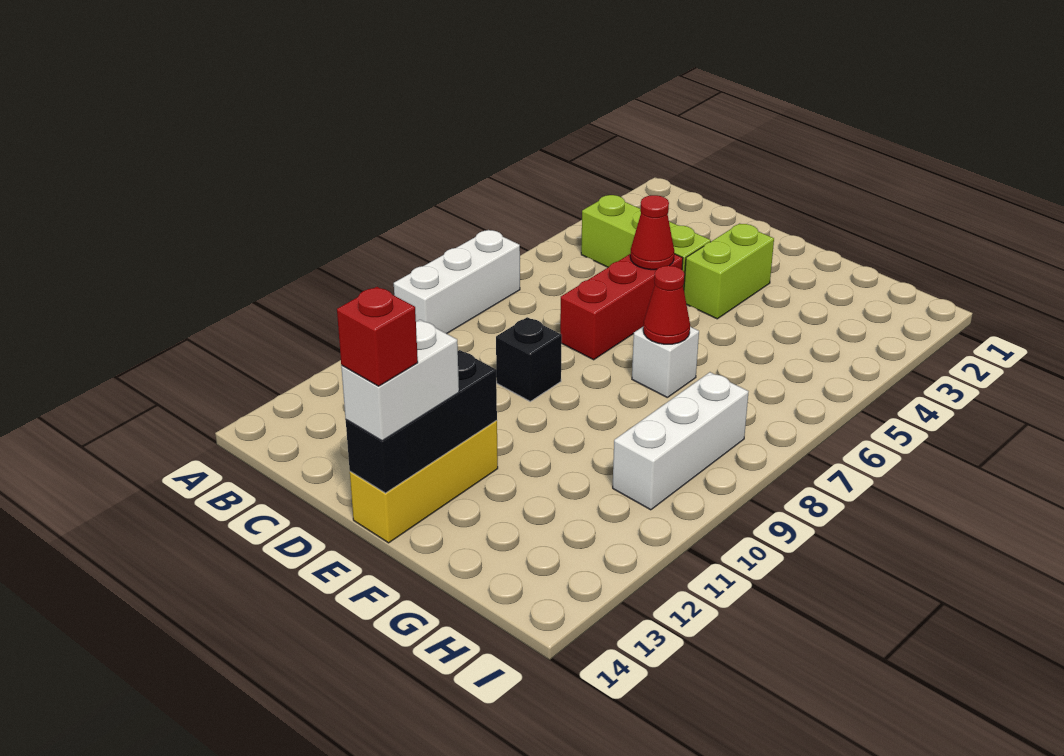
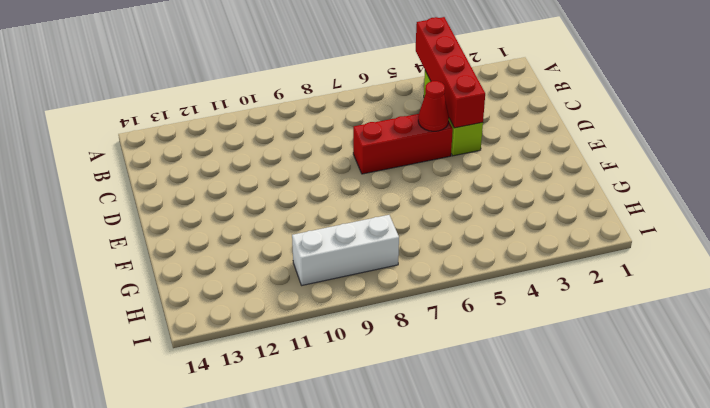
red 1x4 brick [416,17,485,128] -> none
none -> white 1x3 brick [394,230,520,334]
none -> black 1x1 brick [496,317,562,401]
none -> lime 1x2 brick [684,224,774,319]

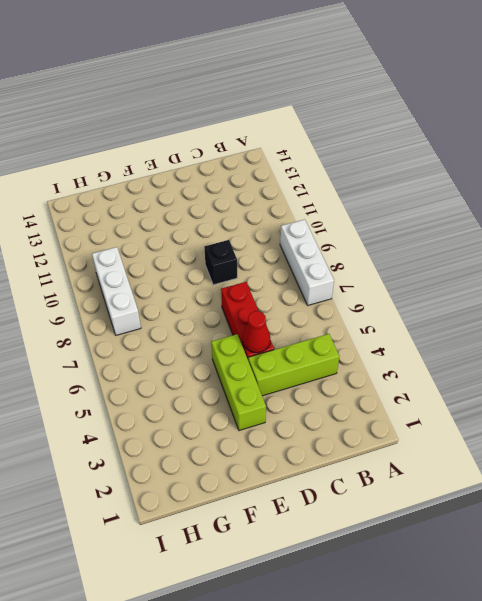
lime 1x3 brick [211,334,266,431] -> lime 1x2 brick [684,224,774,319]
none -> yellow 1x3 brick [350,420,498,543]
none -> white 1x1 brick [632,327,699,397]
none -> black 1x3 brick [346,350,497,493]

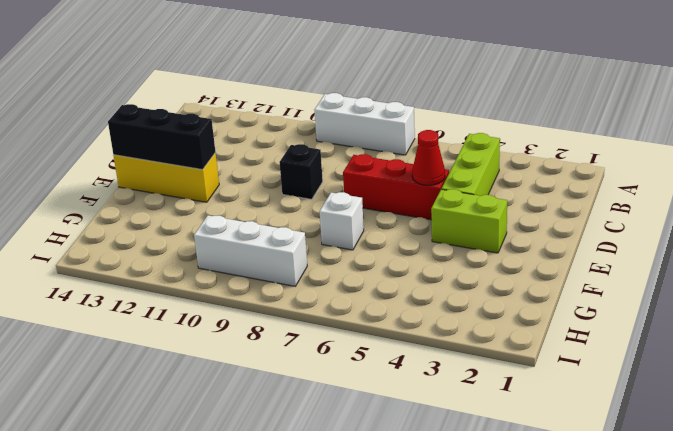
none -> red 1x1 cone [643,266,690,344]
none -> white 1x2 brick [341,320,459,441]
none -> red 1x1 brick [337,287,418,386]

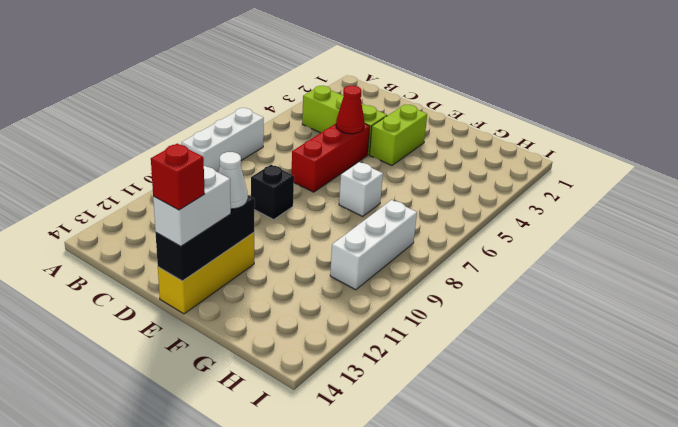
white 1x1 cone [218,152,248,209] -> none
none -> red 1x1 cone [643,266,690,344]

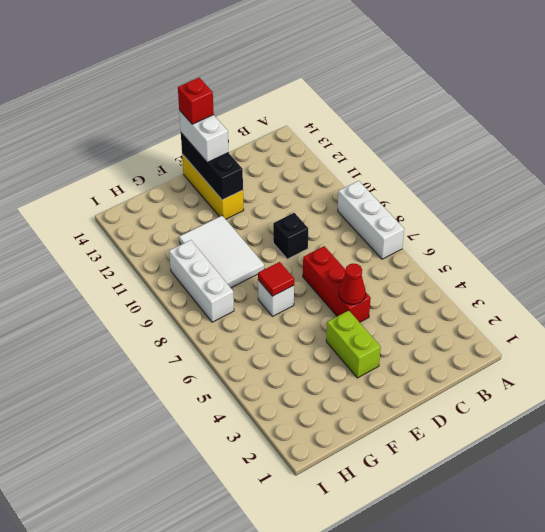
red 1x1 tile [258,262,294,296] -> red 1x1 cone [643,266,690,344]
white 2x3 tile [179,216,264,288] -> none
none -> lime 1x3 brick [581,195,711,288]

